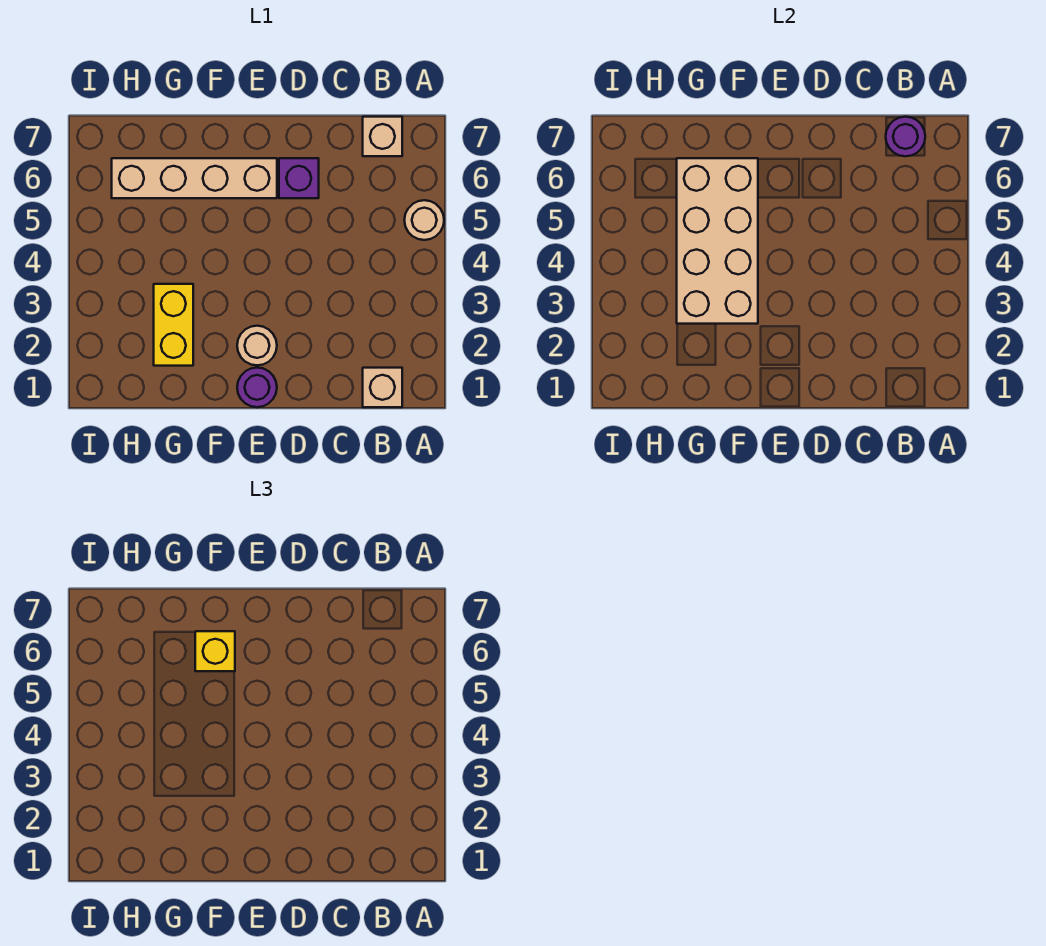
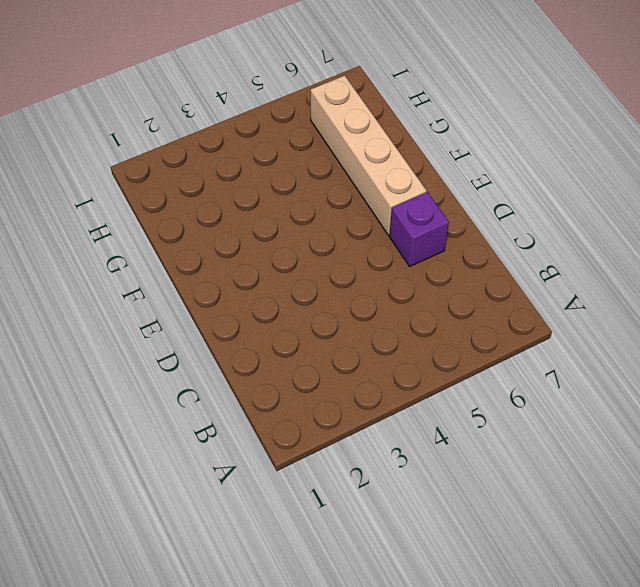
none -> tan 1x1 round brick [404,200,444,240]
none -> tan 1x1 brick [363,368,402,407]

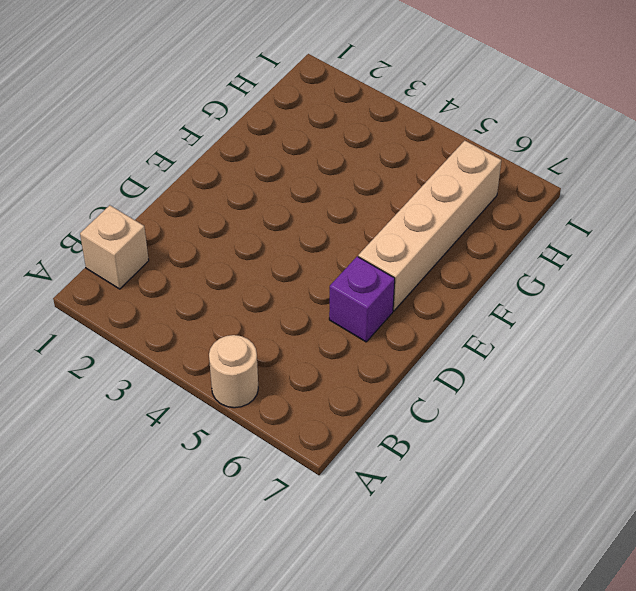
none -> tan 1x1 brick [363,117,402,156]
none -> purple 1x1 round brick [237,368,277,407]

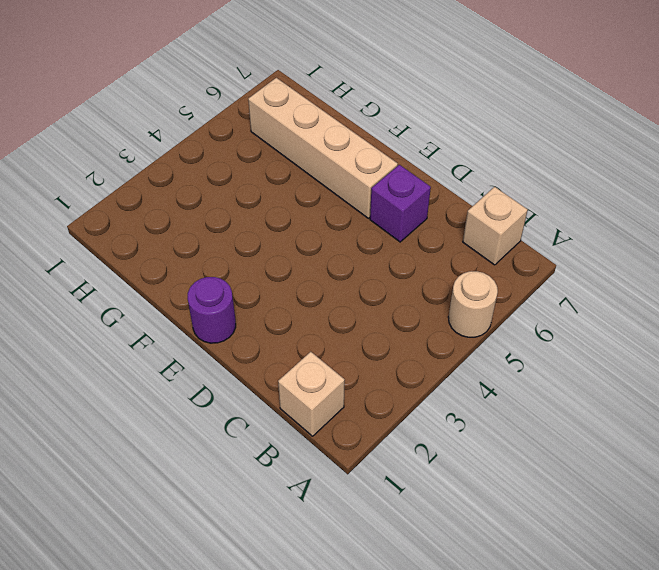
none -> tan 1x1 round brick [237,326,277,365]
none -> yellow 1x2 brick [154,284,193,366]

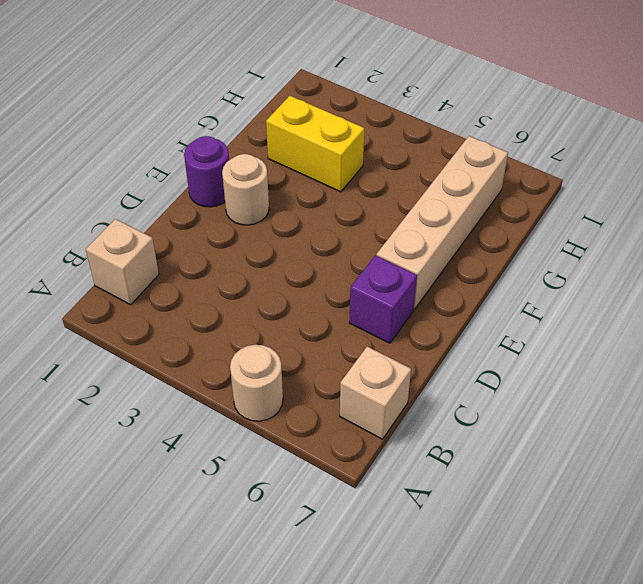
none -> purple 1x1 round brick [886,117,925,156]
none -> tan 2x4 brick [677,158,758,324]

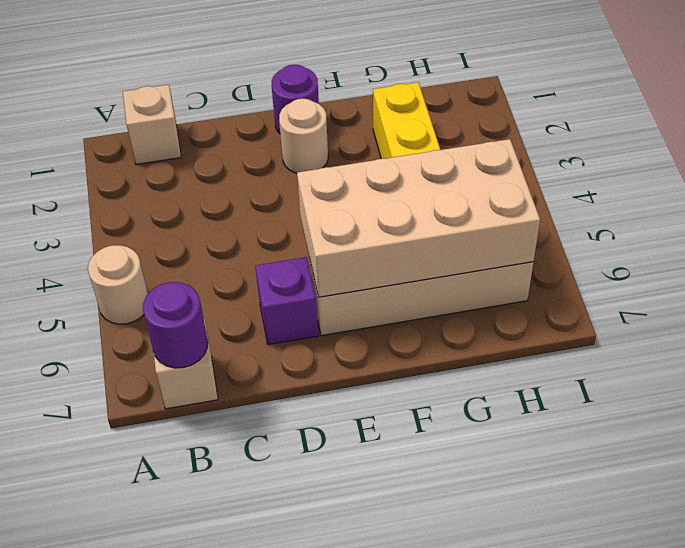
tan 2x4 brick [297,139,540,297] -> tan 2x4 brick turned to [677,158,758,324]
none -> yellow 1x1 brick [195,631,235,671]

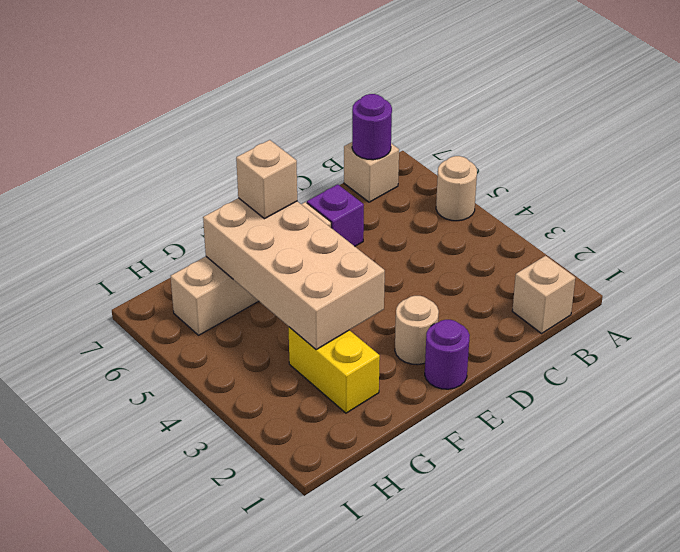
tan 1x1 brick [236,140,297,219] -> yellow 1x1 brick [195,631,235,671]

